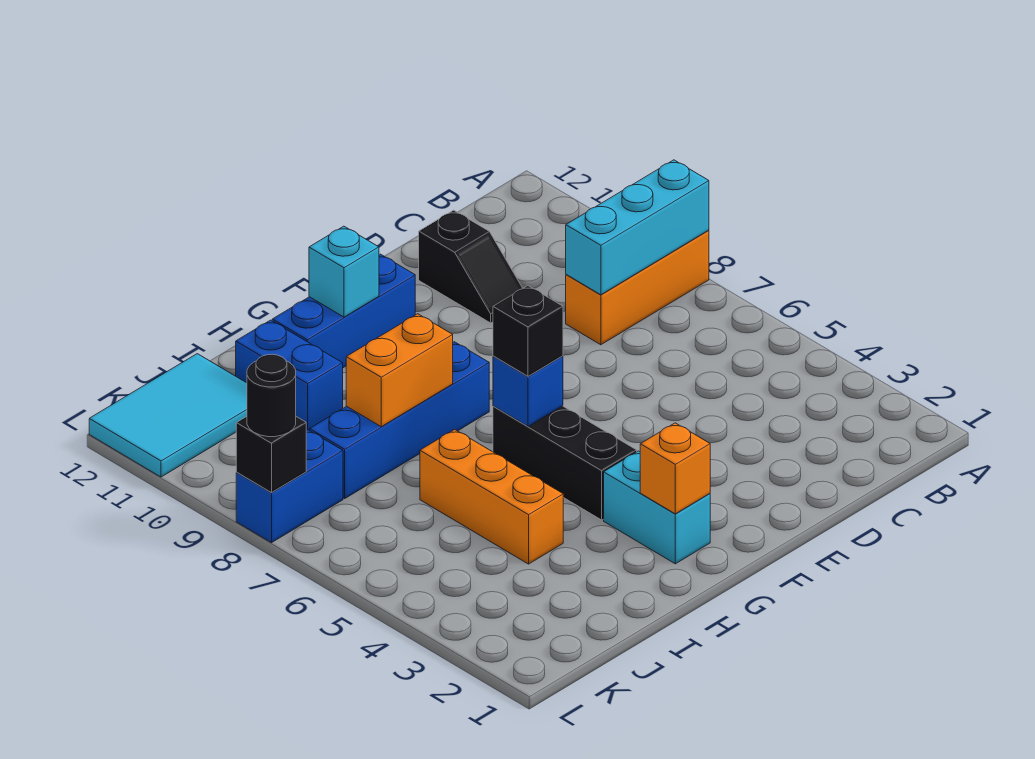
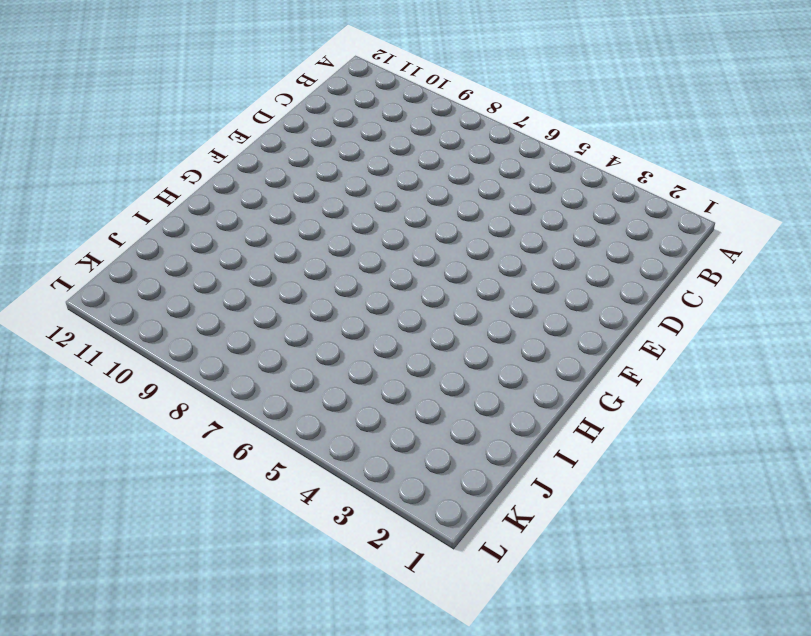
none -> orange 1x3 brick [566,230,709,345]
none -> black 1x2 slope [419,210,523,323]
none -> blue 1x3 brick [272,254,415,368]

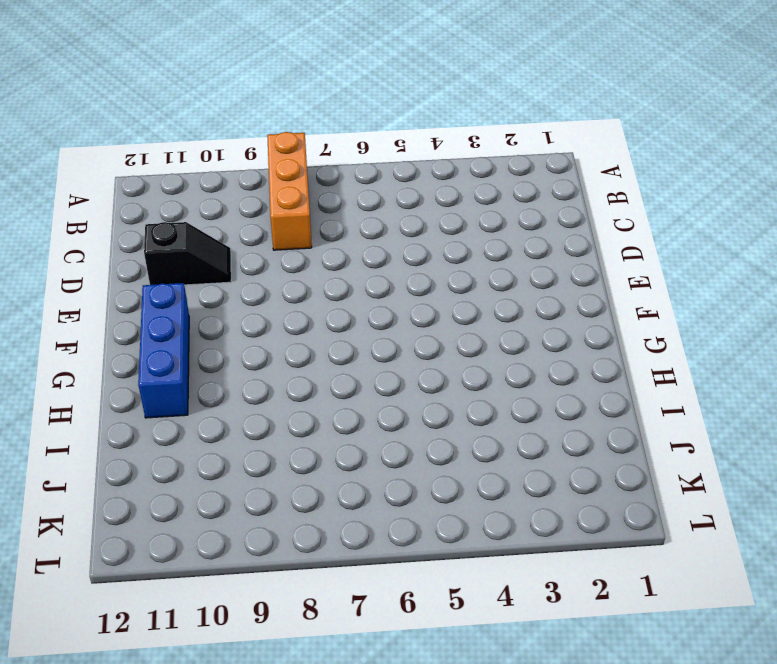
none -> cyan 1x2 brick [604,451,710,564]
none -> black 1x3 brick [493,406,637,520]
none -> blue 1x4 brick [310,342,489,498]

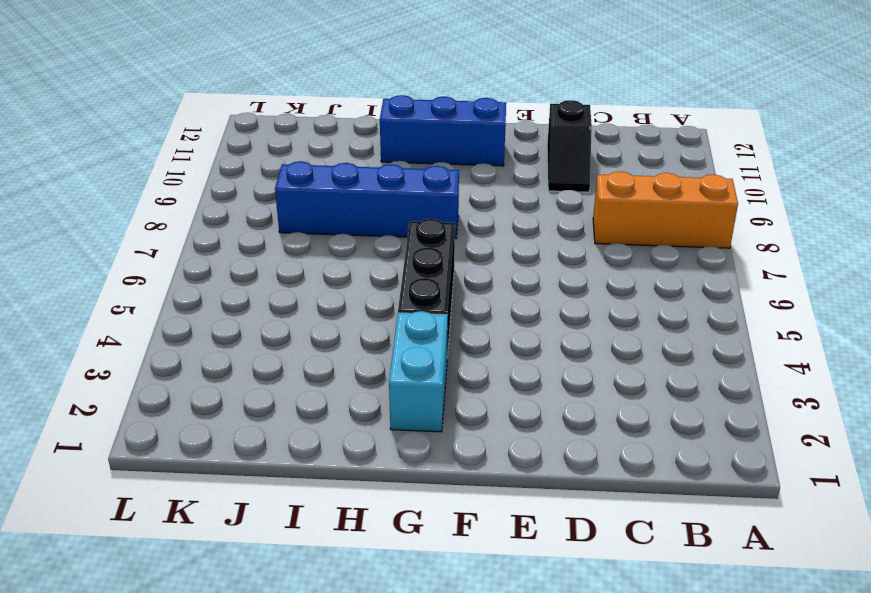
none -> orange 1x3 brick [420,429,563,564]
none -> blue 1x2 brick [236,320,343,430]
none -> cyan 2x3 tile [89,354,247,477]

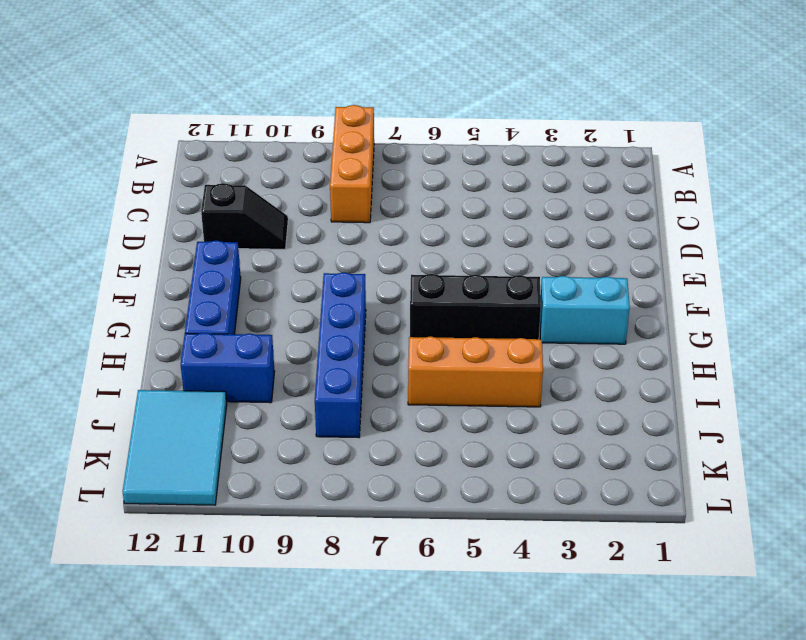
none -> blue 1x2 brick [236,430,343,543]
none -> cyan 1x3 brick [566,160,709,295]
none -> orange 1x1 brick [640,423,710,514]

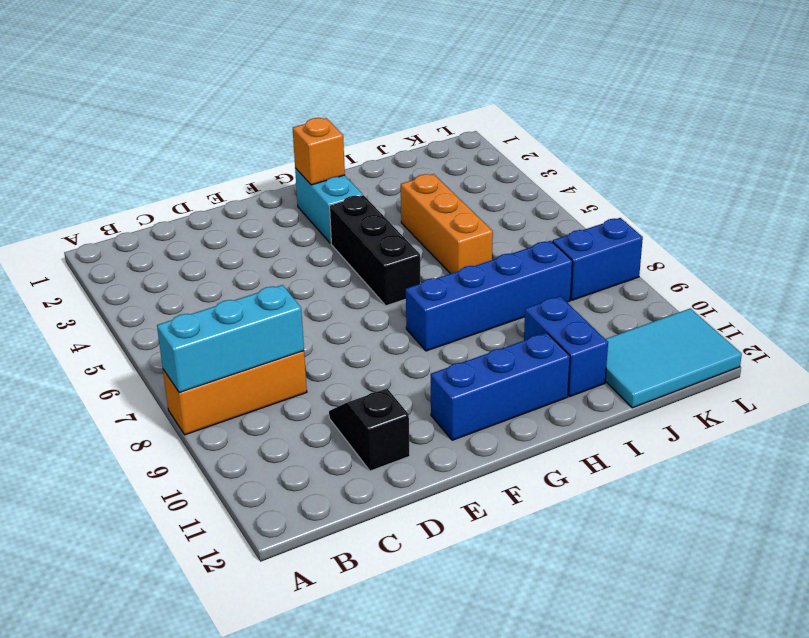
none -> blue 1x1 brick [493,356,563,426]
none -> cyan 1x1 brick [309,226,379,317]
none -> orange 1x2 brick [346,314,453,427]

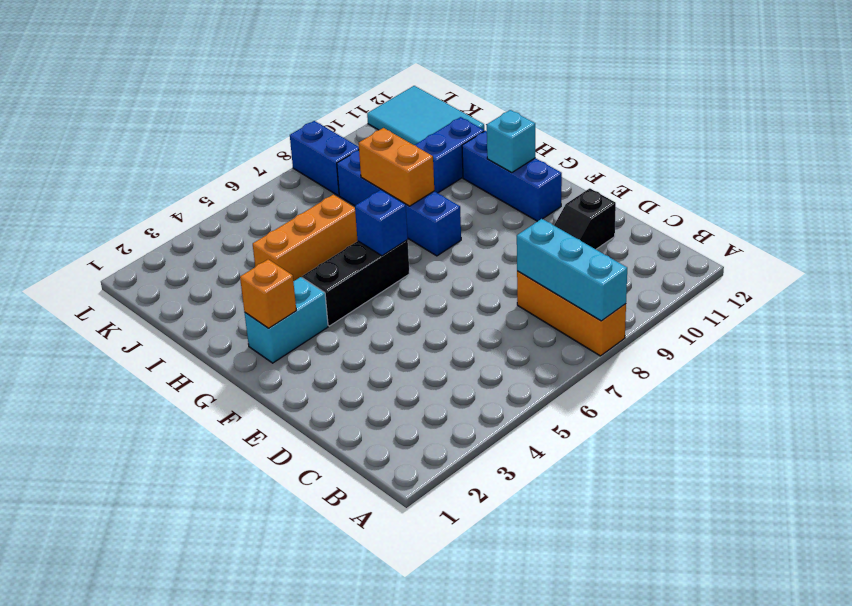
none -> black 1x1 brick [236,417,306,493]
none -> black 1x1 brick [493,286,563,376]
none -> black 1x1 round brick [247,354,296,437]

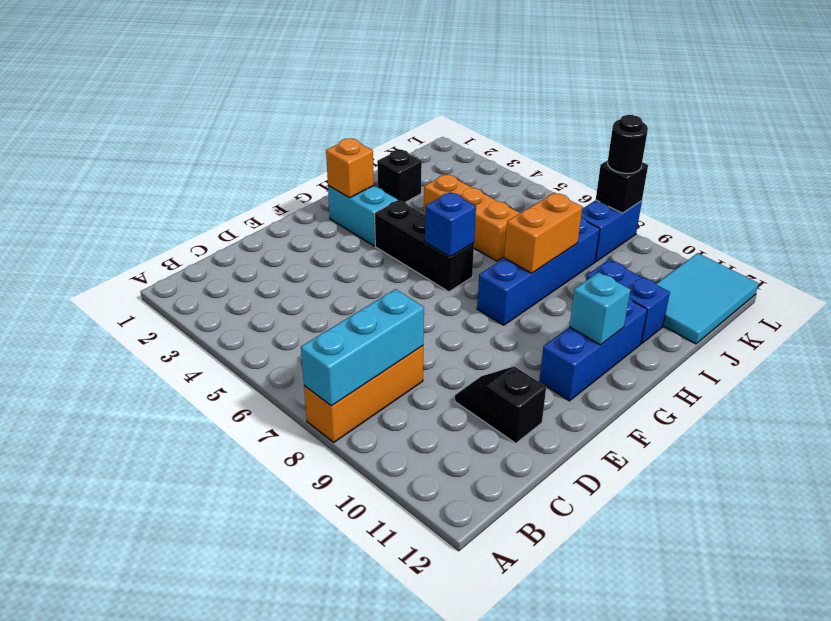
black 1x1 brick [377,150,422,202] -> black 1x1 brick moved to [493,286,563,376]

